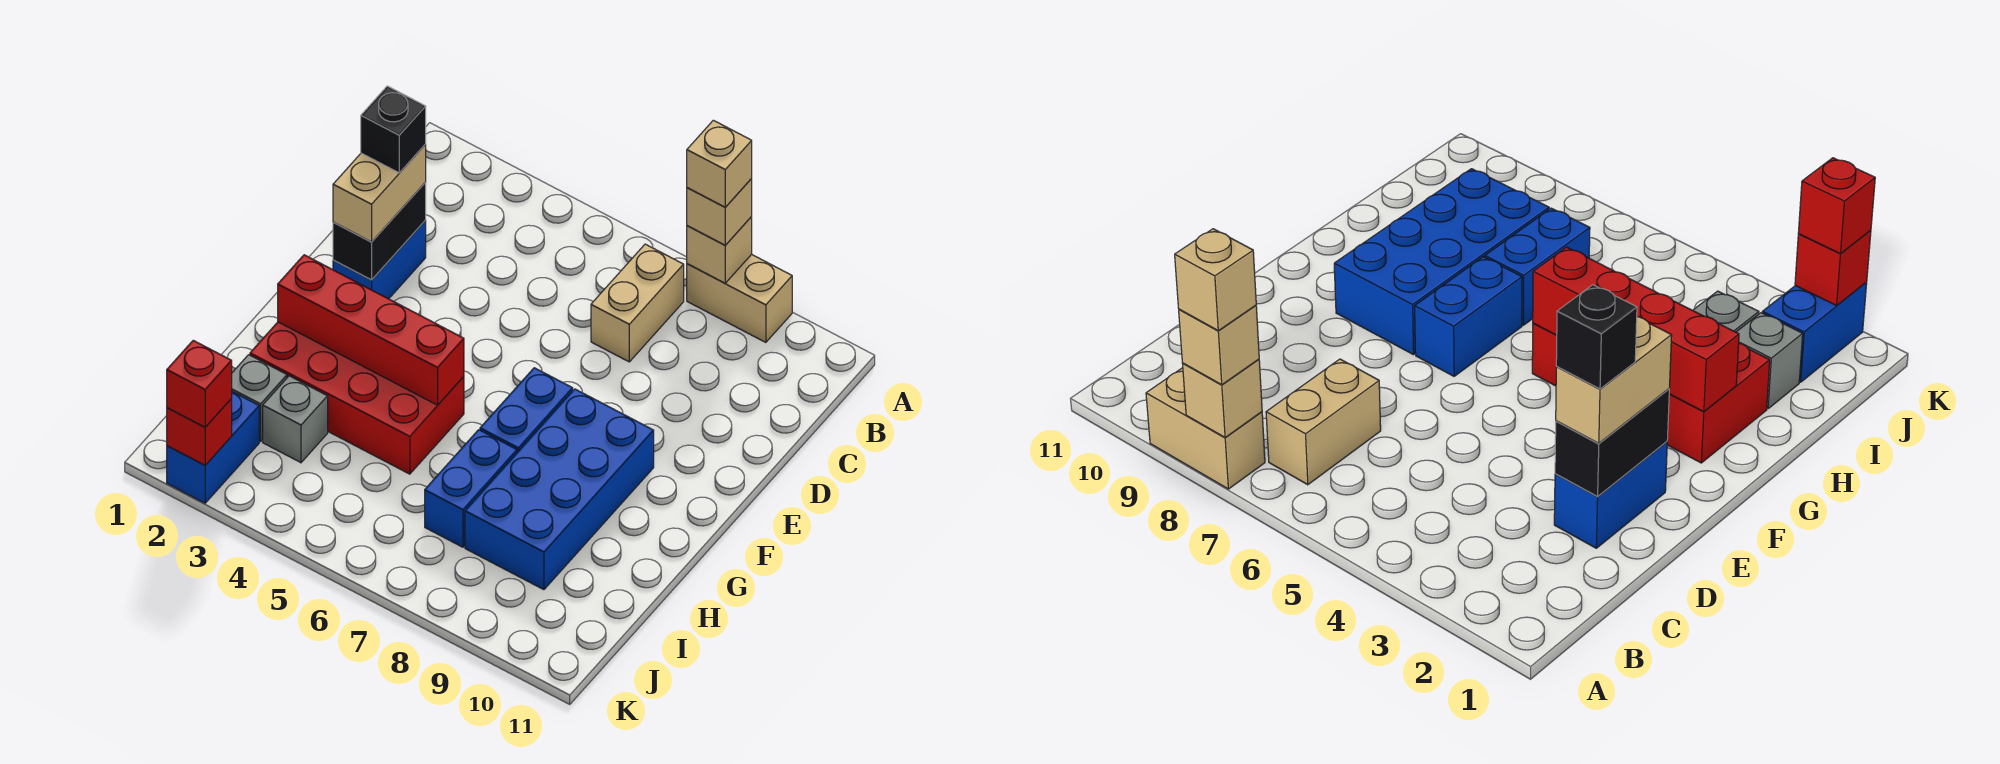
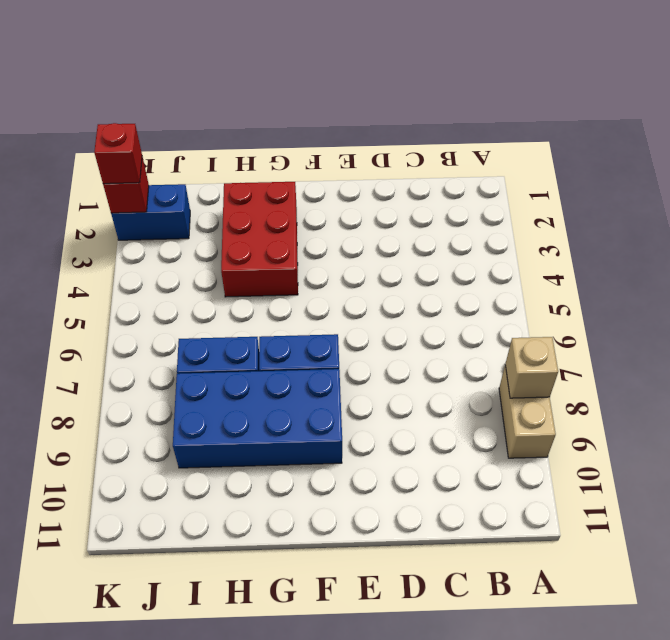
red 2x3 brick [221,182,298,297] -> red 2x4 brick [250,322,464,474]
none -> tan 1x2 brick [591,244,684,362]
none -> blue 1x2 brick [333,220,426,299]
none -> grey 1x1 brick [232,355,287,441]

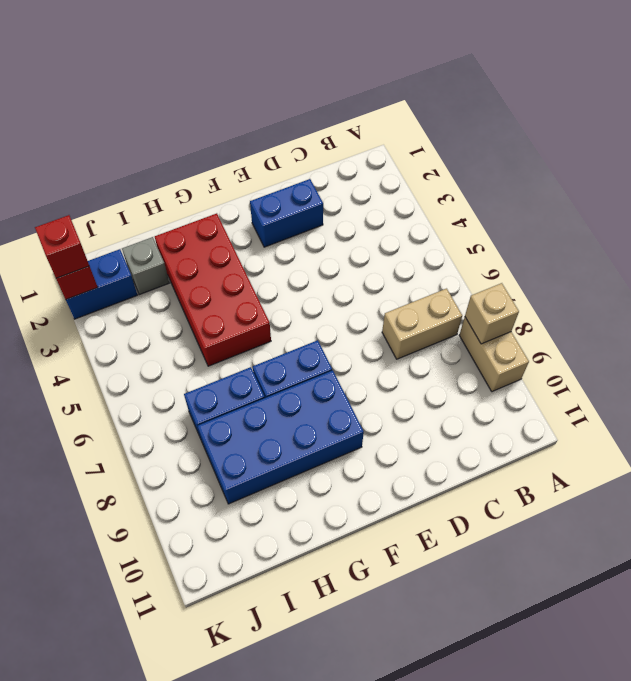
none -> grey 1x1 brick [263,376,328,463]
none -> black 1x2 brick [333,182,426,280]
none -> red 1x4 brick [278,255,464,405]

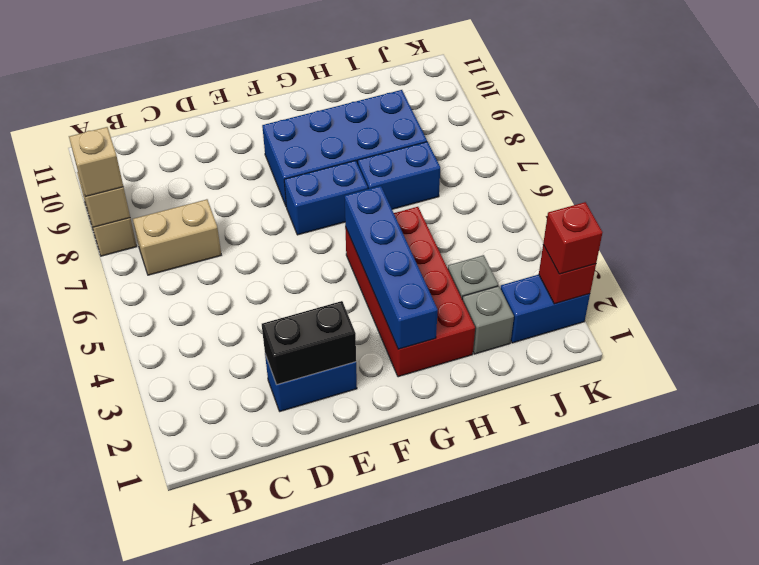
blue 1x4 brick [344,186,438,349] -> red 1x4 brick [278,255,464,405]
none -> tan 1x2 brick [333,144,426,242]
none -> tan 1x1 brick [687,120,752,207]
none -> black 1x1 brick [361,86,426,173]

